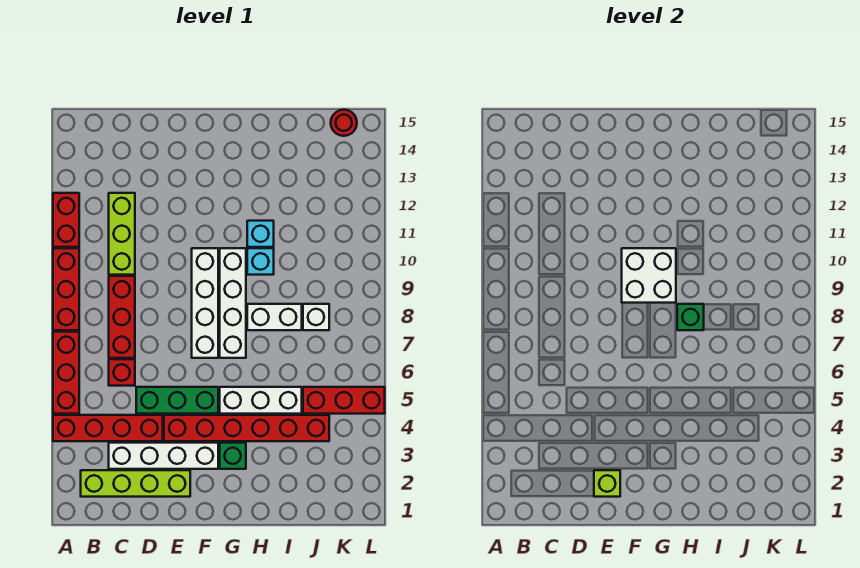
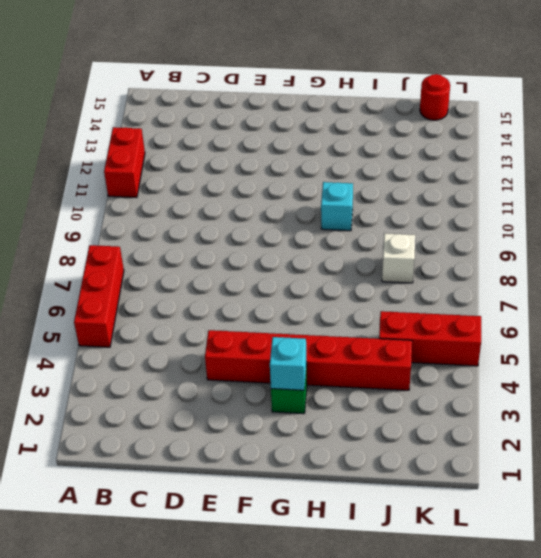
cyan 1x1 brick [270,337,307,390] -> cyan 1x1 brick moved to [247,221,274,247]
none -> red 1x4 brick [53,415,163,441]
none -> red 1x3 brick [53,248,79,330]
none -> lime 1x4 brick [81,470,190,497]

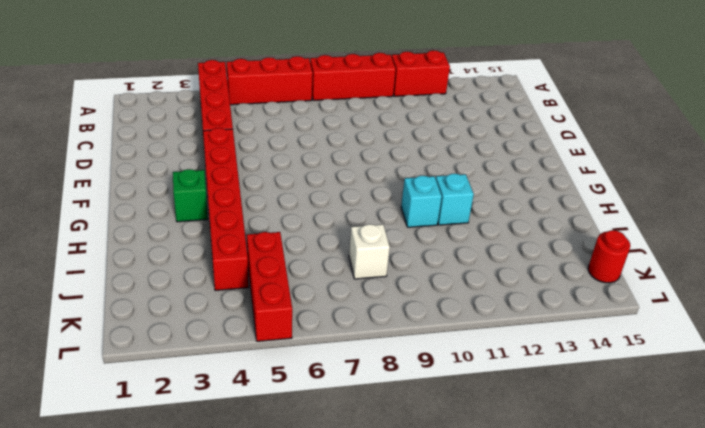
none -> lime 1x4 brick [81,470,190,497]
none -> white 1x4 brick [109,443,218,469]
none -> red 1x1 brick [109,359,135,386]

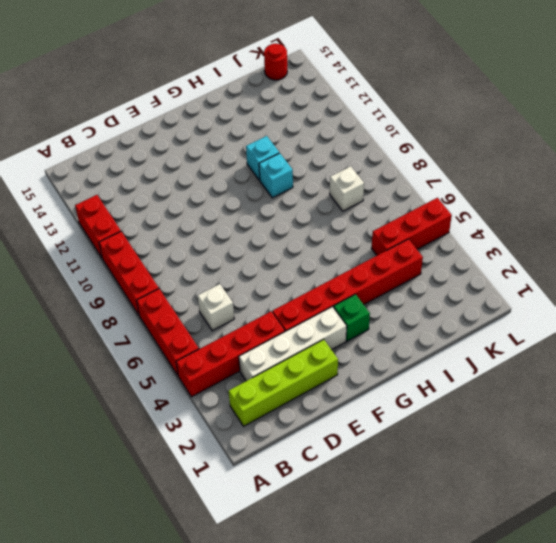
white 1x1 brick [198,284,234,331] -> red 1x1 brick [109,359,135,386]
none -> red 1x3 brick [109,276,135,358]
none -> lime 1x3 brick [109,193,135,275]
none -> green 1x3 brick [136,387,218,414]

